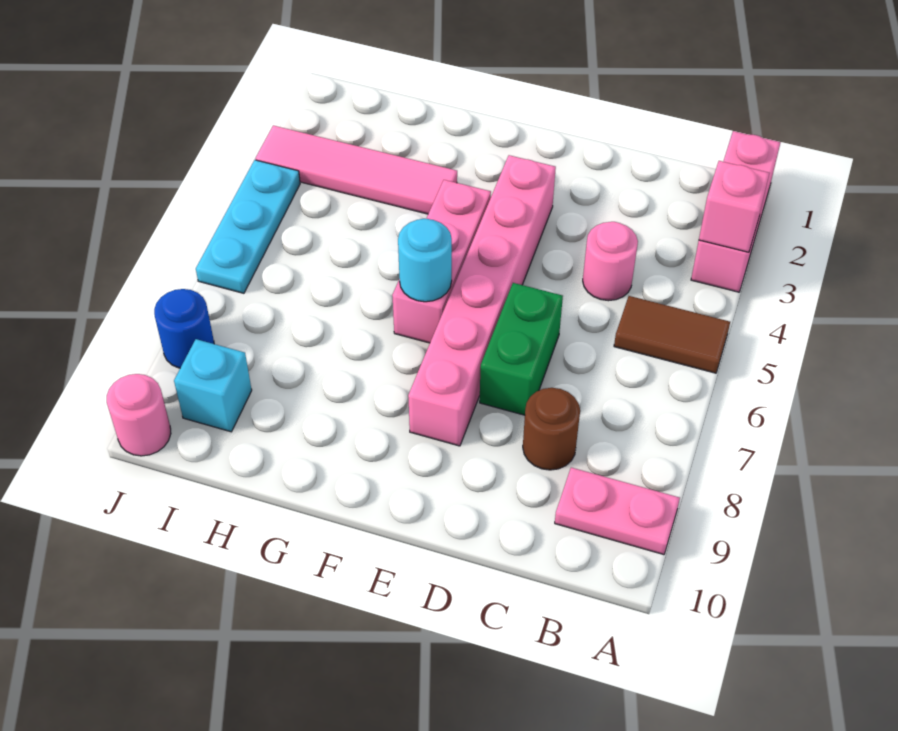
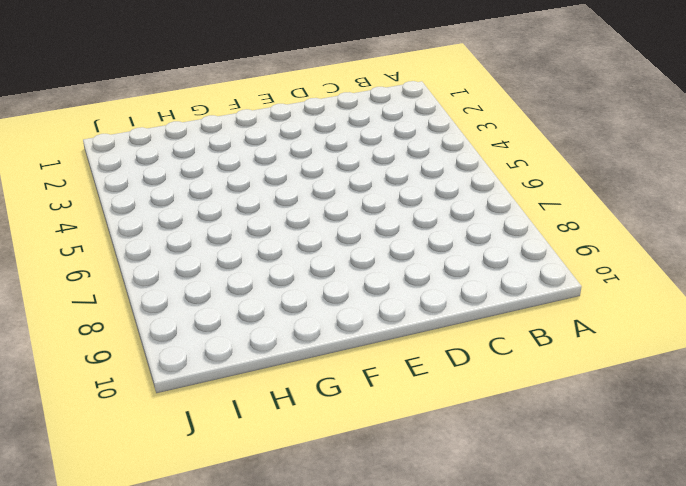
none -> pink 1x3 brick [691,131,781,292]
none -> brown 1x2 tile [614,296,730,373]
none -> pink 1x2 plate [555,468,680,555]

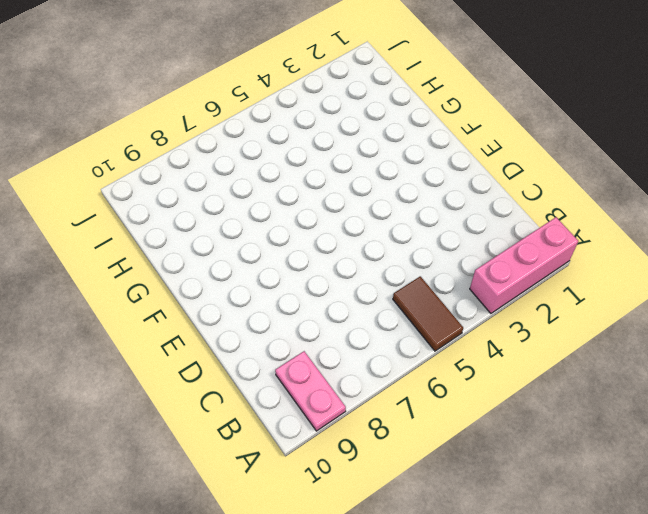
none -> pink 1x1 round brick [583,222,638,301]
none -> brown 1x1 round brick [523,388,580,470]
none -> green 1x2 brick [480,283,563,415]

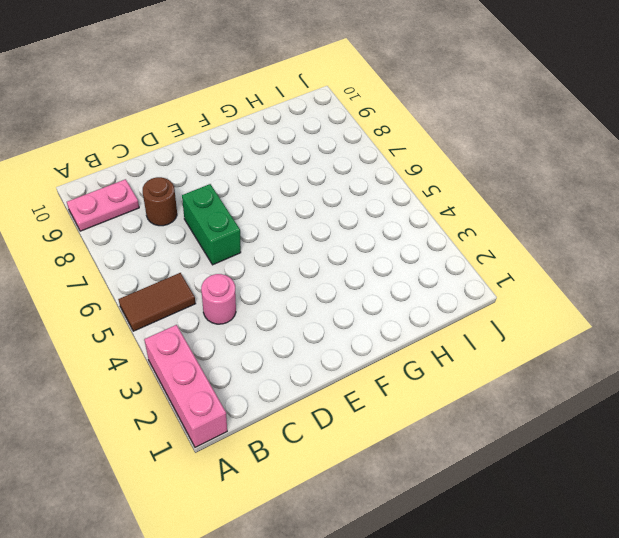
none -> pink 1x6 brick [408,155,556,446]
none -> pink 1x3 brick [392,180,491,343]
none -> pink 1x4 tile [255,125,457,214]

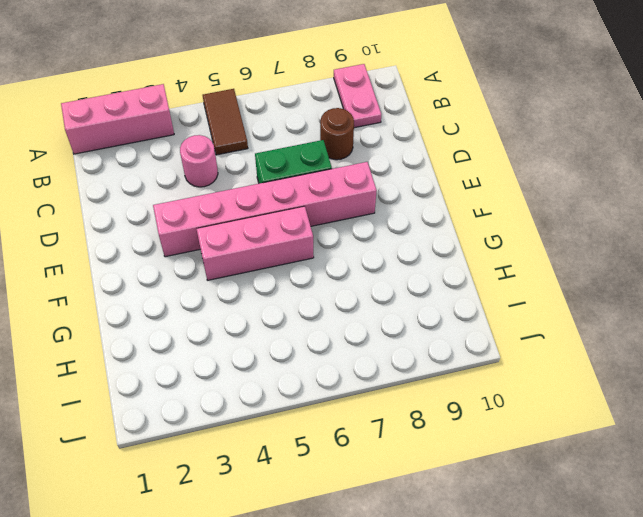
none -> pink 1x4 tile [255,125,457,214]
none -> cyan 1x1 brick [174,339,252,432]
none -> cyan 1x3 plate [196,160,300,293]

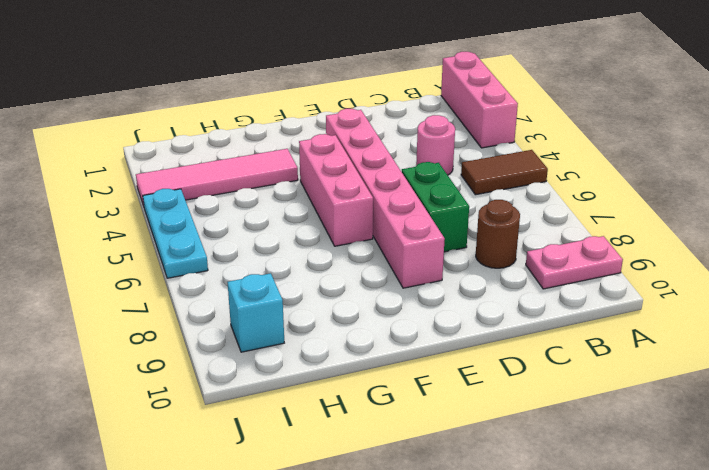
none -> blue 1x1 round brick [154,289,214,368]
none -> pink 1x1 round brick [107,374,171,456]
none -> pink 1x1 brick [699,161,770,252]

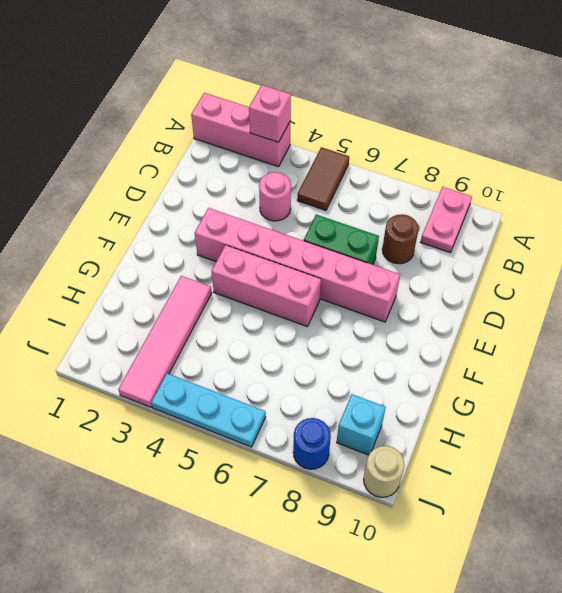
tan 1x1 round brick [364,446,404,497] -> pink 1x1 round brick [107,374,171,456]
none -> cyan 1x1 round brick [398,219,452,302]

